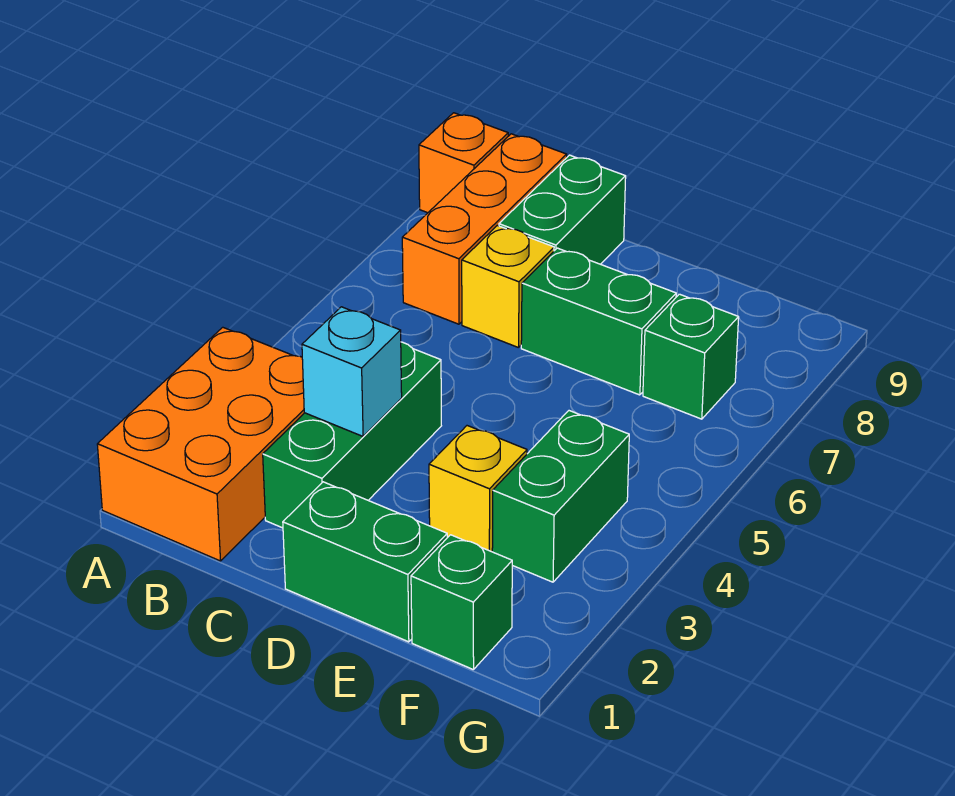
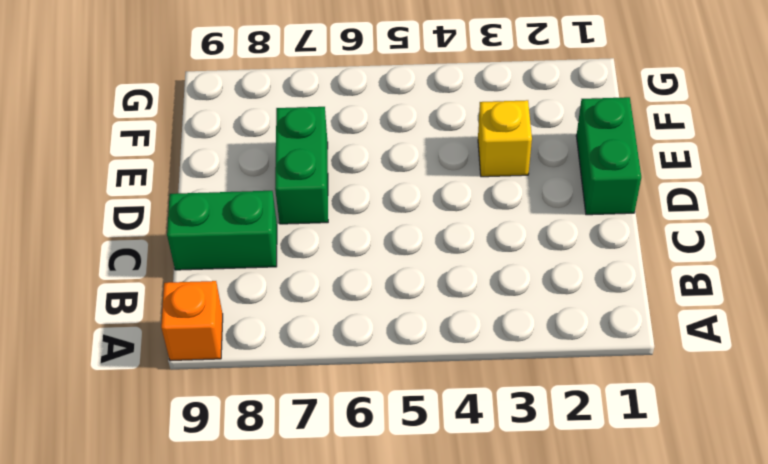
none -> orange 2x3 brick [97,327,304,561]
none -> orange 1x3 brick [402,134,567,324]
none -> green 1x3 brick [263,342,441,528]

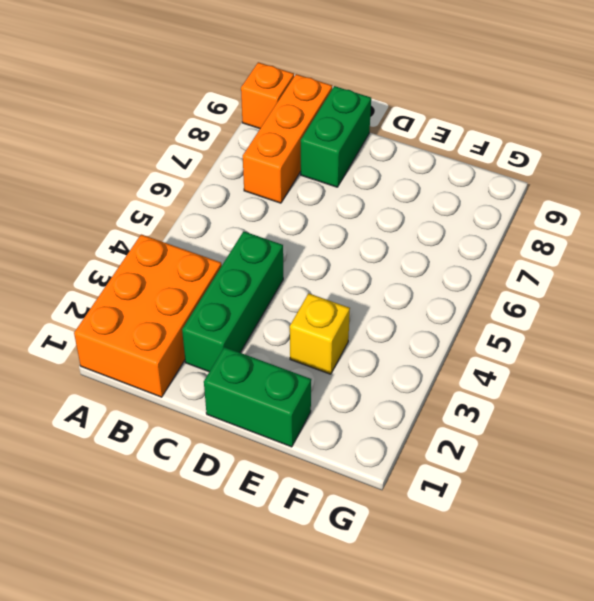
none -> yellow 1x1 brick [462,226,554,348]
none -> green 1x2 brick [521,248,676,395]
none -> green 1x1 brick [411,535,512,670]

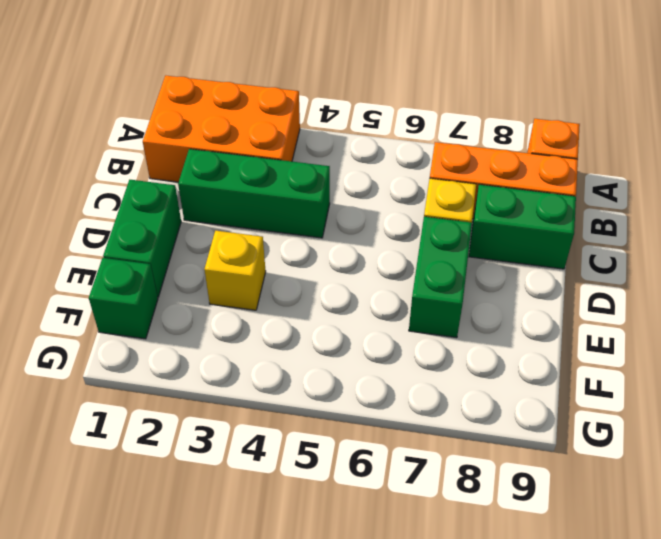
none -> green 1x2 brick [492,411,629,582]
none -> green 1x1 brick [643,294,739,419]
none -> cyan 1x1 brick [302,307,402,436]

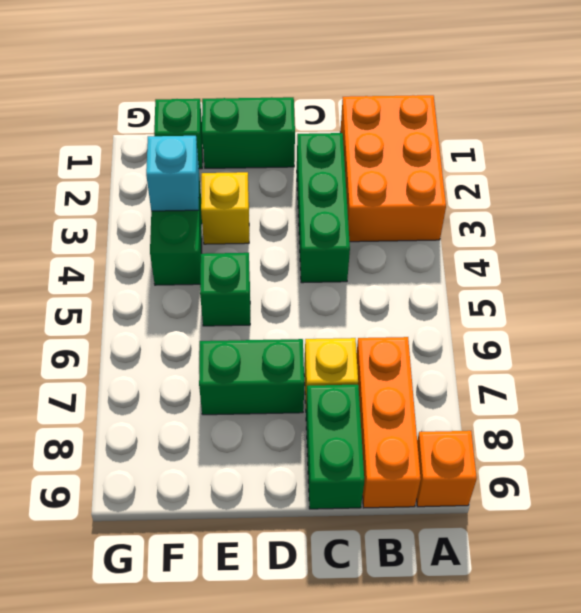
green 1x1 brick [200,253,250,326] -> green 1x1 brick moved to [643,294,739,419]
cyan 1x1 brick [146,136,199,211] -> cyan 1x1 brick moved to [302,307,402,436]

